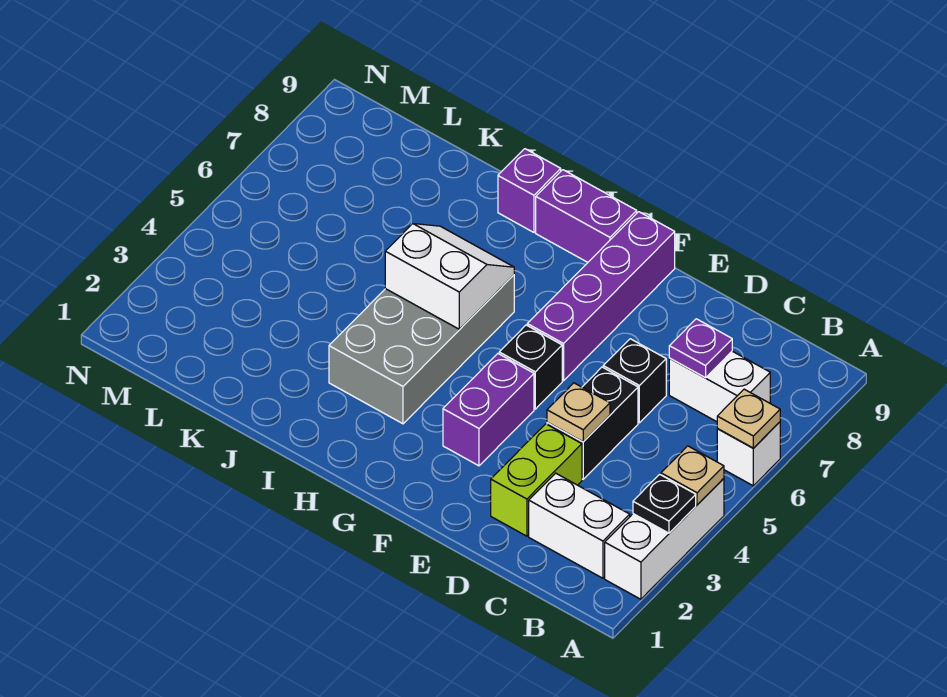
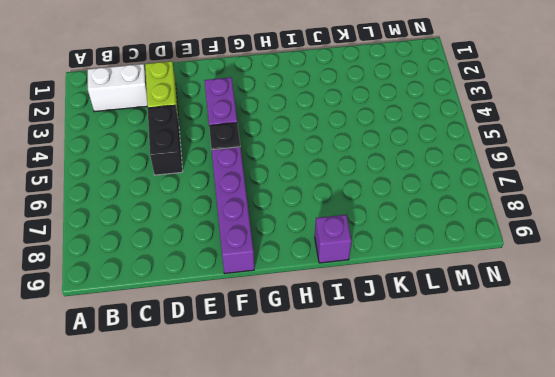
none -> white 1x3 brick [605,478,724,599]
none -> white 1x1 brick [717,422,780,486]
none -> white 1x2 brick [669,351,770,422]

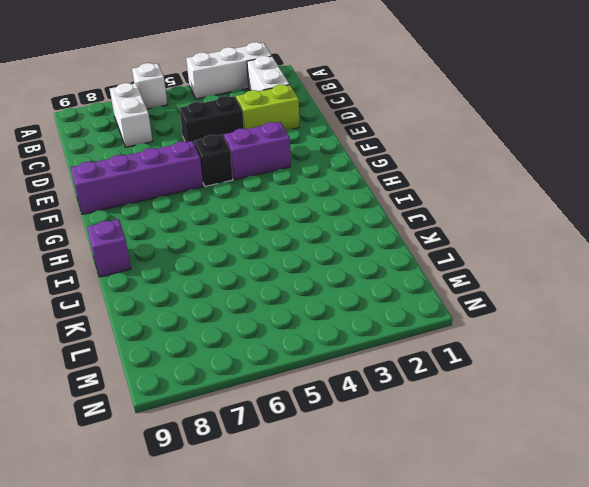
none -> black 1x1 brick [603,339,666,423]
none -> purple 1x2 brick [536,170,637,262]
none -> grey 2x4 brick [329,275,514,424]

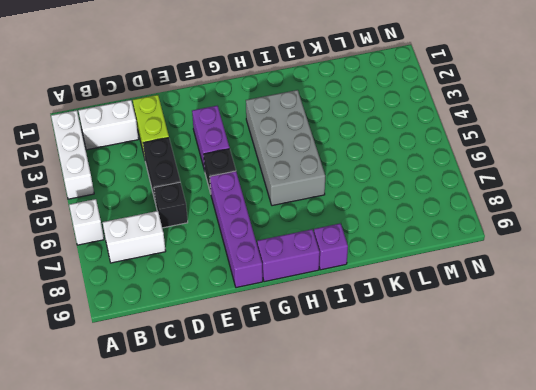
none -> black 1x1 plate [633,474,696,533]
none -> tan 1x1 plate [661,446,724,505]
none -> tan 1x1 plate [717,389,780,448]

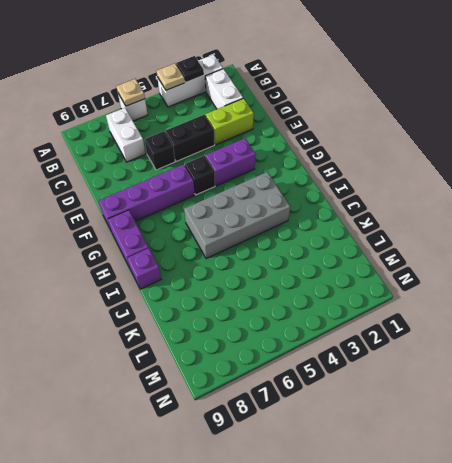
none -> purple 1x1 plate [669,319,732,378]
none -> tan 1x1 plate [547,383,610,442]
none -> white 2x2 slope [385,224,514,329]

